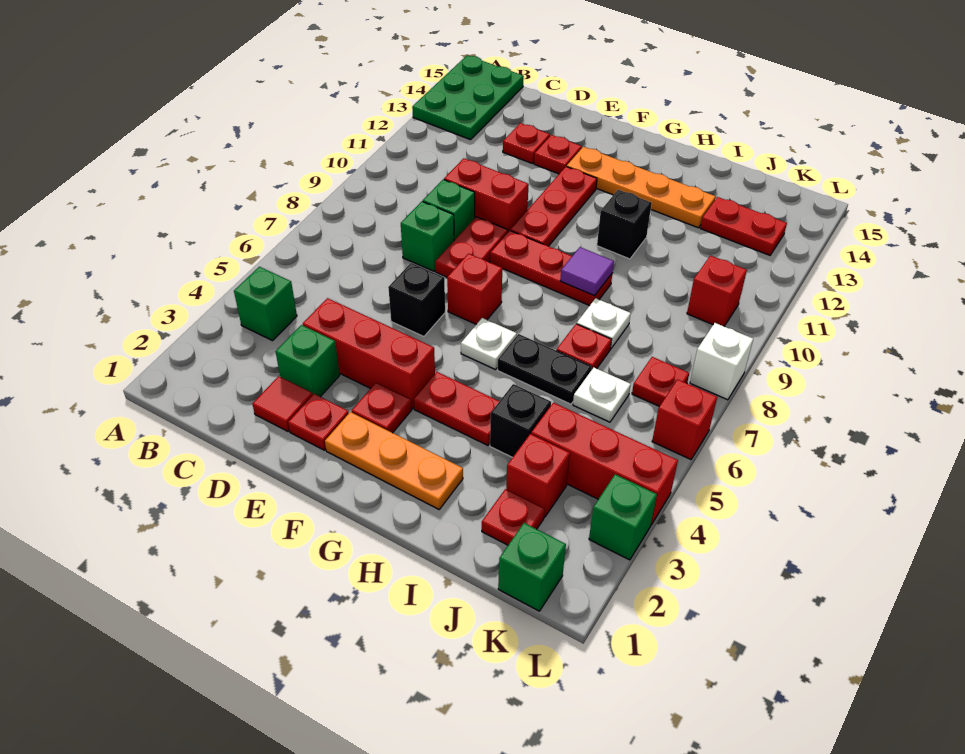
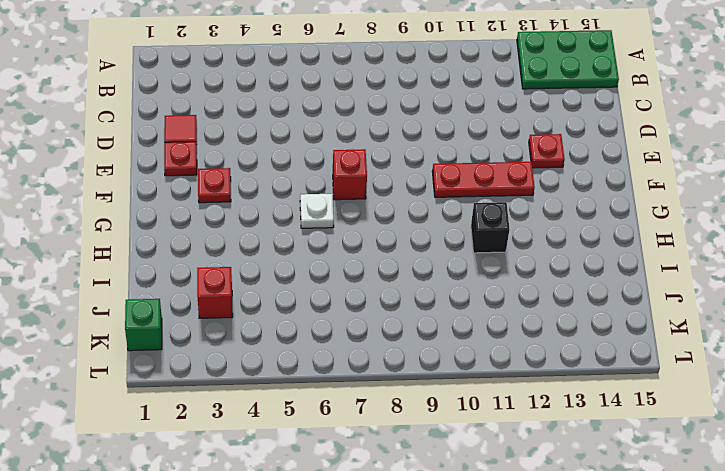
none -> green 1x1 brick [234,267,297,341]
none -> green 1x1 brick [275,325,340,397]
none -> red 1x3 brick [303,298,435,409]
none -> green 1x1 brick [401,201,454,271]

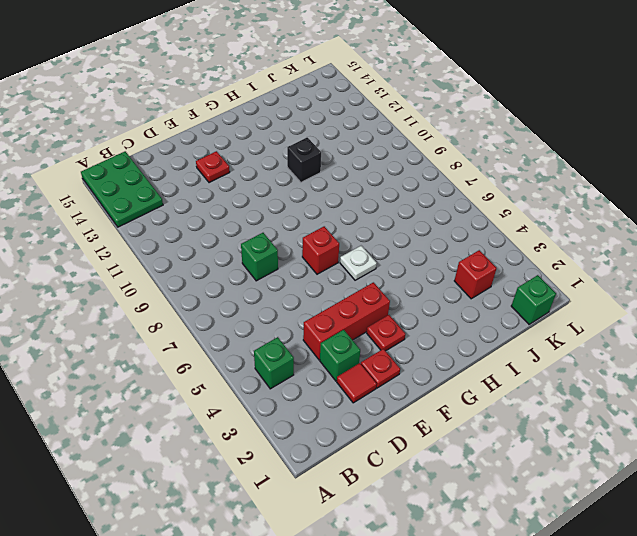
none -> green 1x1 brick [423,179,475,240]
none -> red 1x2 brick [444,158,529,232]
none -> red 1x1 plate [503,123,550,163]
none -> black 1x1 brick [388,263,445,337]

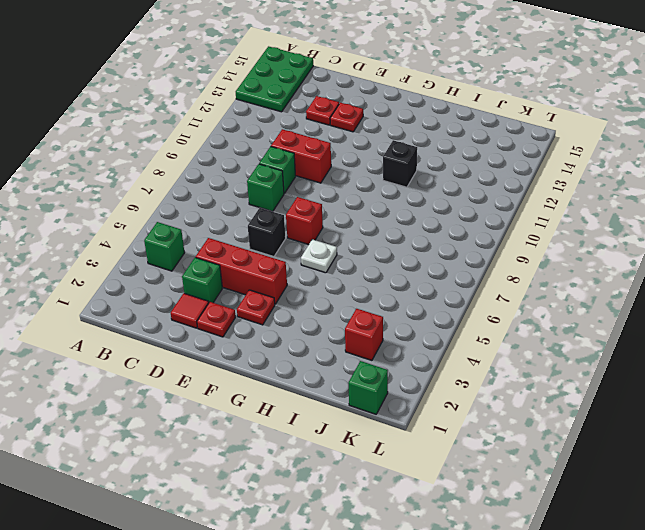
none -> red 1x2 plate [435,217,508,277]
none -> orange 1x3 plate [325,412,463,509]
none -> red 1x3 plate [490,231,612,306]
none -> red 1x3 plate [511,167,597,246]

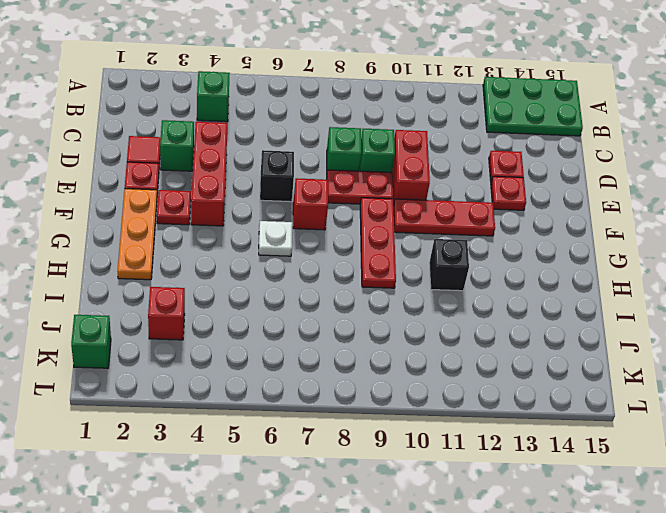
none -> orange 1x4 plate [567,147,716,228]
none -> red 1x2 plate [414,372,499,445]
none -> black 1x2 plate [497,334,592,404]
none -> black 1x1 brick [490,384,551,458]

